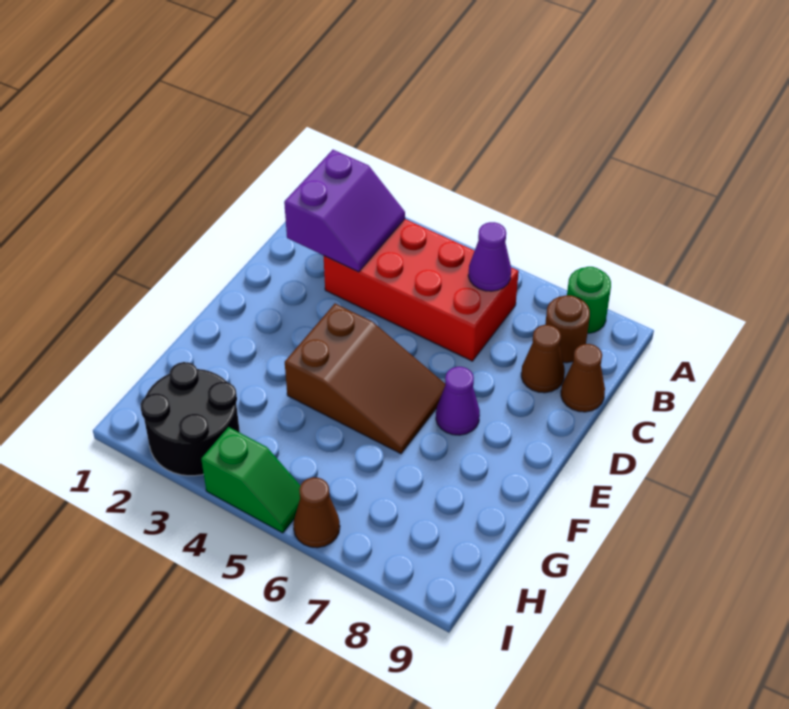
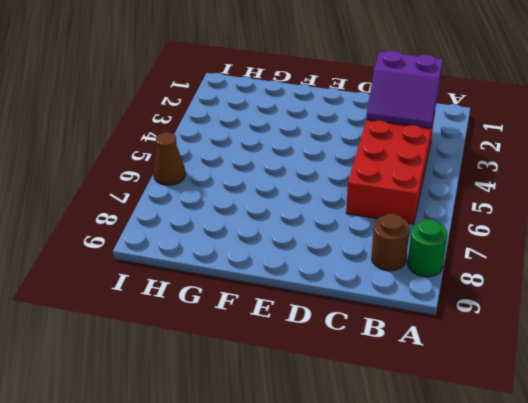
none -> brown 1x1 cone [521,325,565,393]
none -> brown 1x1 cone [561,344,605,412]
none -> brown 2x3 slope [285,304,445,454]

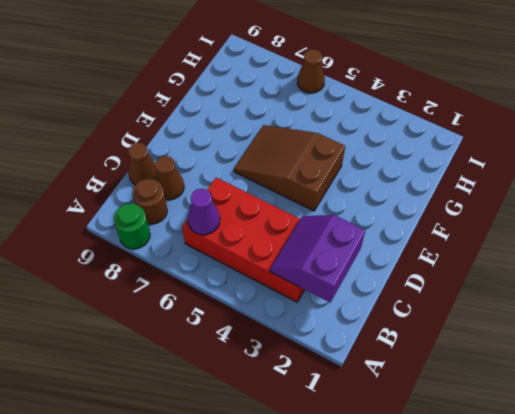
none -> purple 1x1 cone [436,367,480,435]
none -> black 2x2 round brick [140,362,240,476]
none -> green 1x2 slope [201,427,300,533]

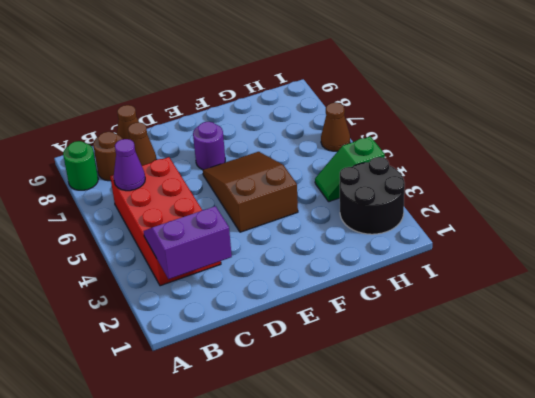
purple 1x1 round brick [193,122,225,170] -> purple 1x1 cone [436,367,480,435]
green 1x2 slope [315,136,385,202] -> green 1x2 slope turned to [201,427,300,533]

